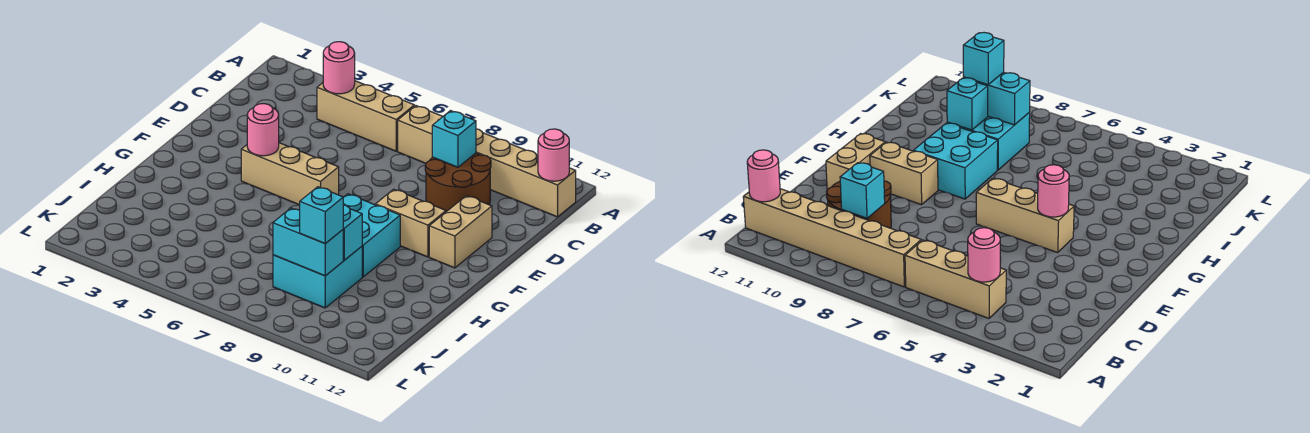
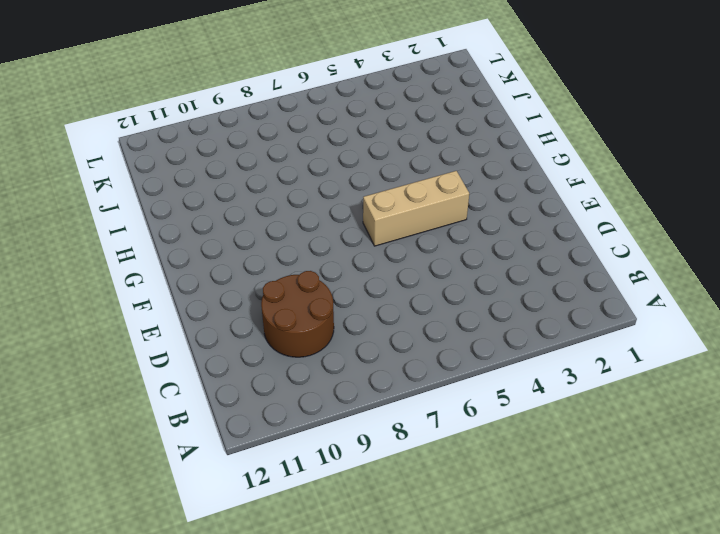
none -> tan 1x3 brick [317,81,414,151]
none -> tan 1x6 brick [398,106,576,217]
none -> tan 1x2 brick [429,196,492,268]

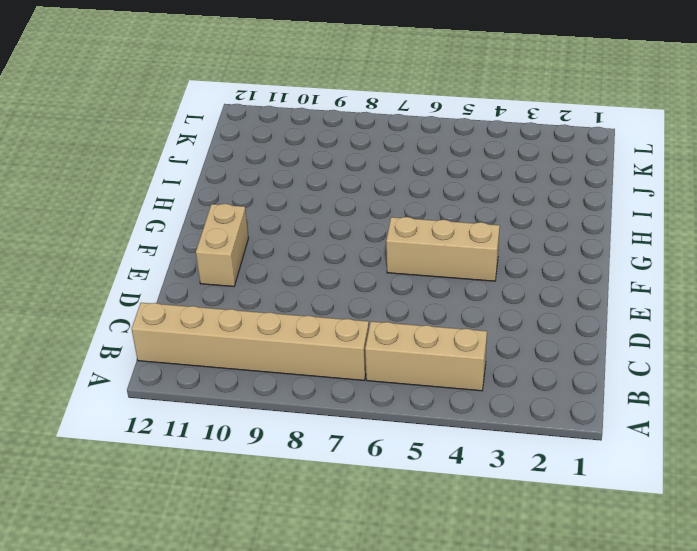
none -> brown 2x2 round brick [425,153,491,212]
none -> tan 1x2 brick [376,189,446,257]
none -> cyan 2x2 brick [343,194,400,277]

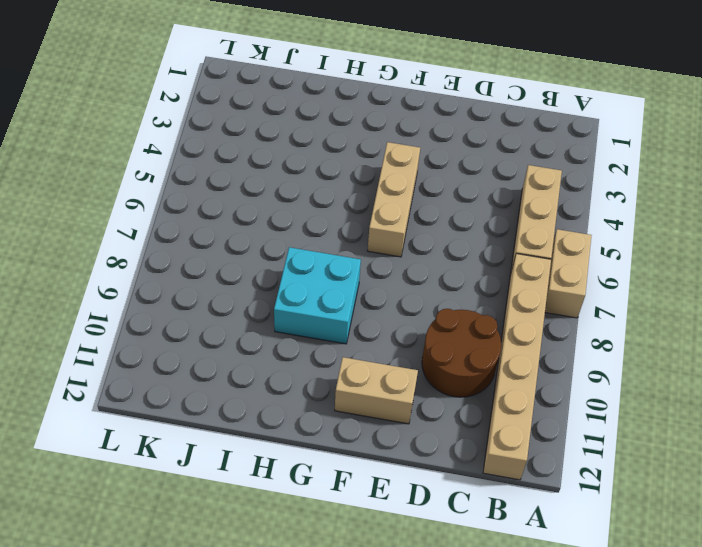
tan 1x2 brick [545,229,592,318] -> tan 1x2 brick moved to [376,189,446,257]
none -> cyan 2x2 brick [273,246,362,308]
none -> pink 1x1 round brick [323,42,355,94]
none -> pink 1x1 round brick [538,129,569,181]

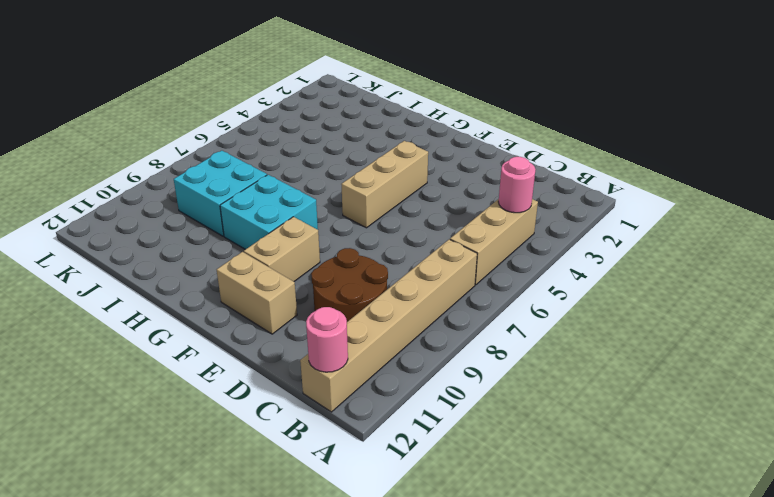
none -> cyan 1x1 brick [432,111,476,167]
none -> pink 1x1 round brick [247,104,279,156]
none -> cyan 1x1 brick [343,205,362,260]

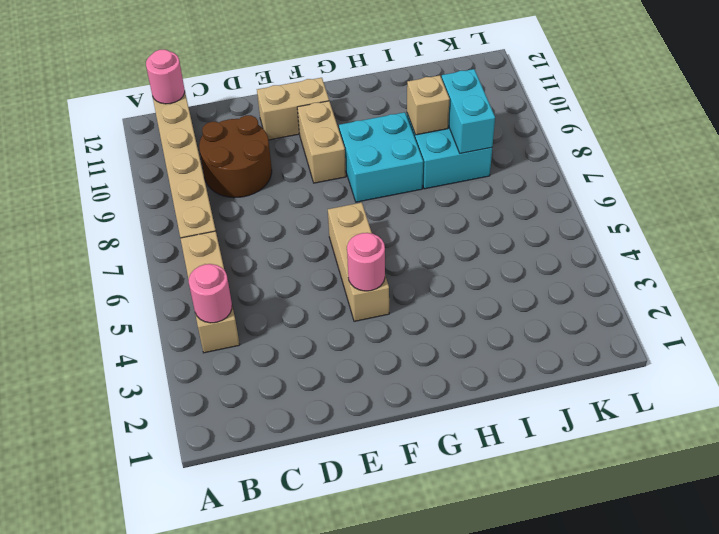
tan 1x1 brick [407,75,450,135] -> cyan 1x1 brick [343,205,362,260]
none -> cyan 1x1 brick [432,111,476,167]
none -> cyan 1x1 brick [300,187,343,244]

